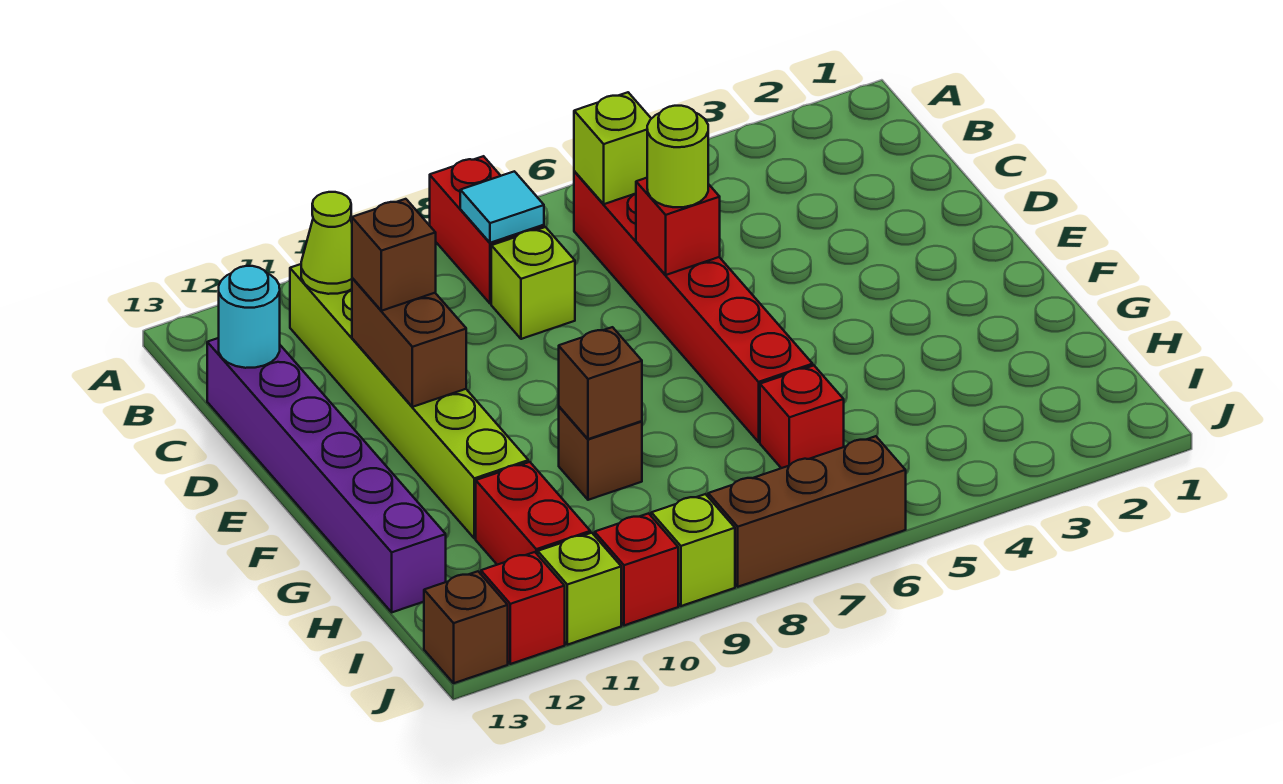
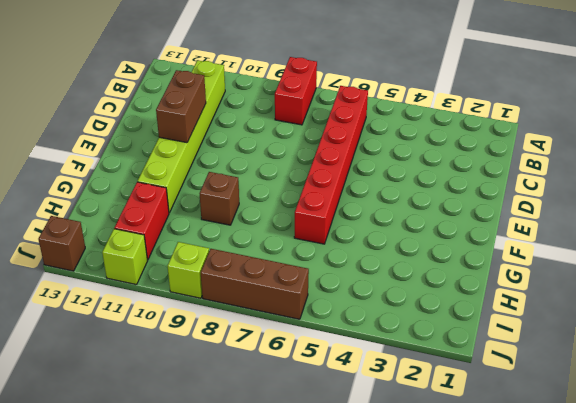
none -> lime 1x1 brick [491,227,575,339]
none -> purple 1x6 brick [207,338,446,612]
none -> red 1x1 brick [760,366,844,468]

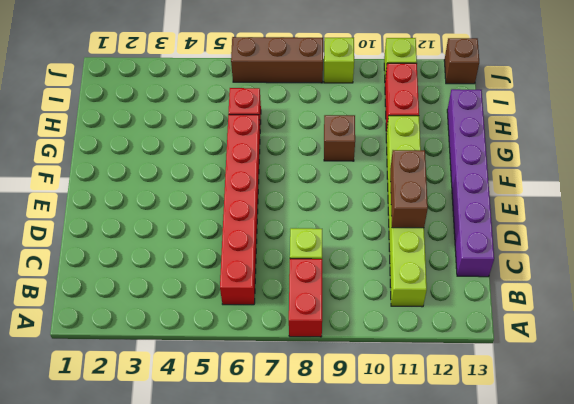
none -> red 1x1 brick [595,513,678,625]
none -> red 1x1 brick [481,552,565,664]
none -> lime 1x1 brick [574,92,651,204]

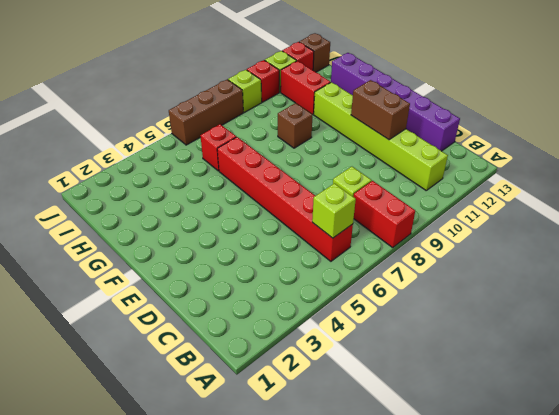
none -> cyan 1x1 tile [460,171,544,243]
none -> lime 1x1 cone [301,192,352,294]
none -> cyan 1x1 round brick [219,266,280,368]

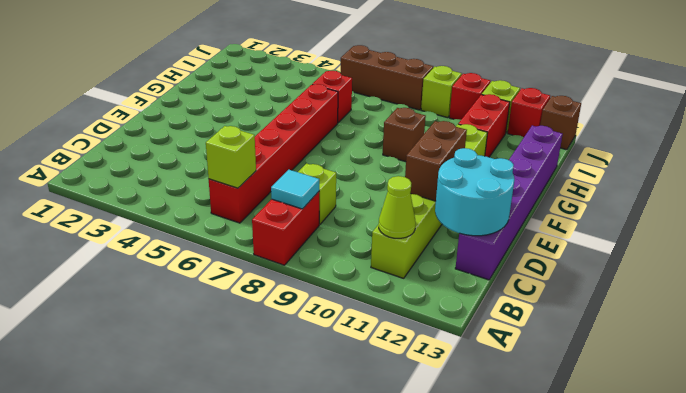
cyan 2x2 round brick [435,148,515,236] -> cyan 1x1 round brick [219,266,280,368]
none -> red 1x1 brick [636,178,720,275]
none -> brown 1x1 brick [559,327,642,439]
none -> lime 1x1 round brick [647,106,708,207]

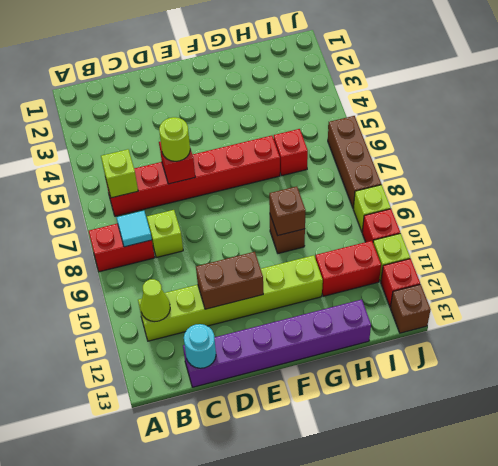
none -> brown 1x1 brick [352,199,436,311]

